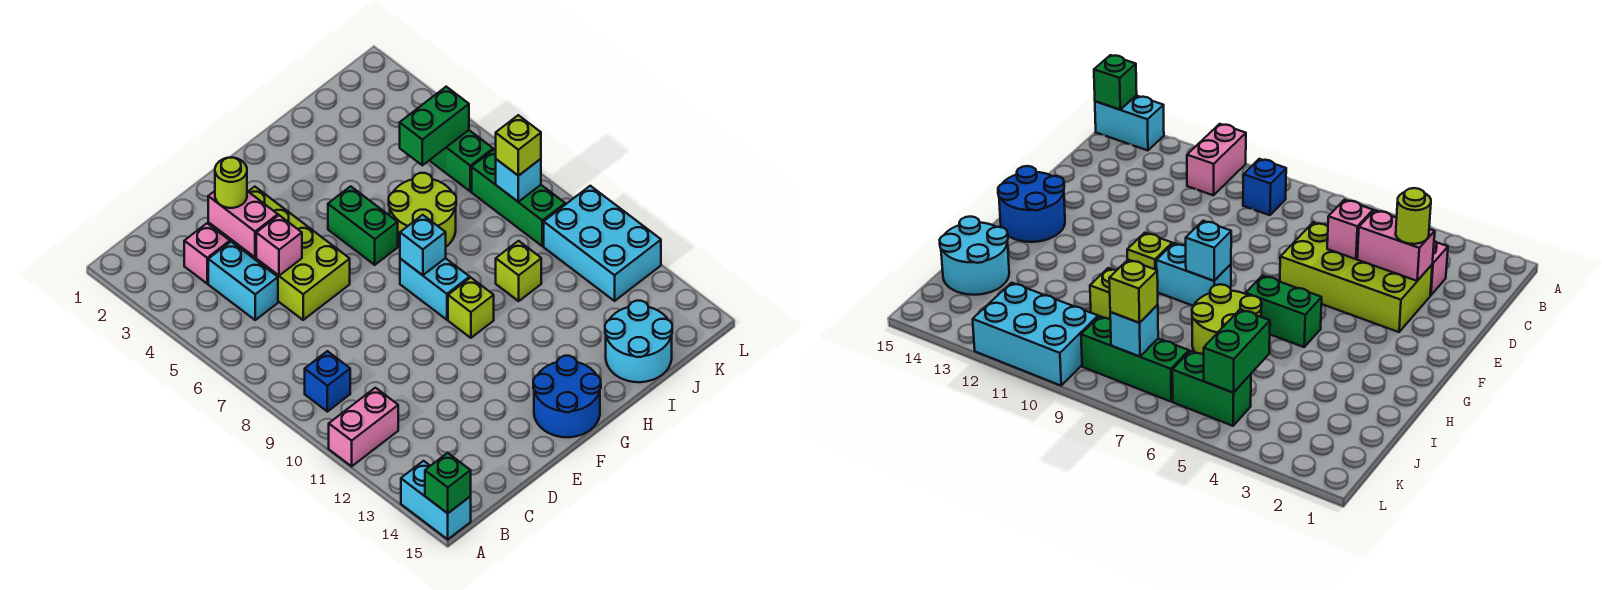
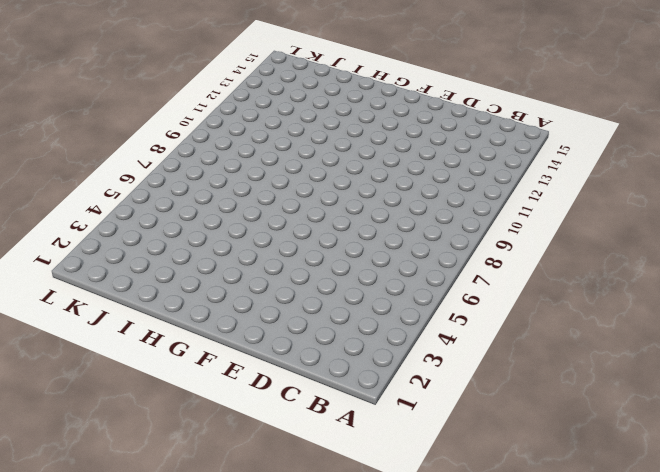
none -> pink 1x2 brick [329,388,398,466]
none -> cyan 1x2 brick [401,461,471,539]
none -> blue 1x1 brick [305,351,350,412]

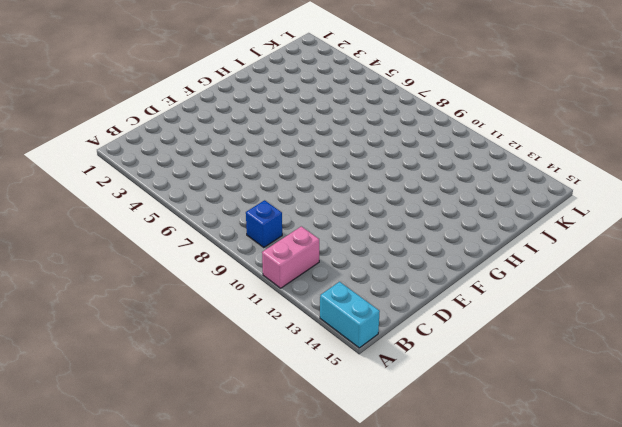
none -> pink 1x1 brick [184,223,230,284]
none -> cyan 1x2 brick [208,242,278,320]
none -> lime 2x4 brick [208,187,350,320]

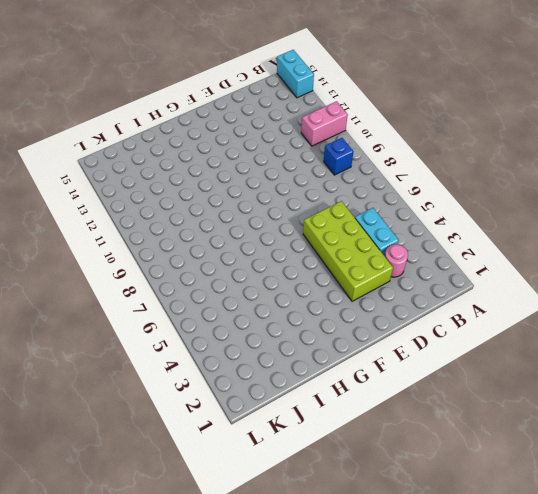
pink 1x1 round brick [385,244,408,277] -> pink 1x1 brick [184,223,230,284]
none -> blue 2x2 round brick [533,356,601,437]
none -> green 1x2 brick [328,186,398,265]
none -> cyan 1x2 brick [400,258,470,320]

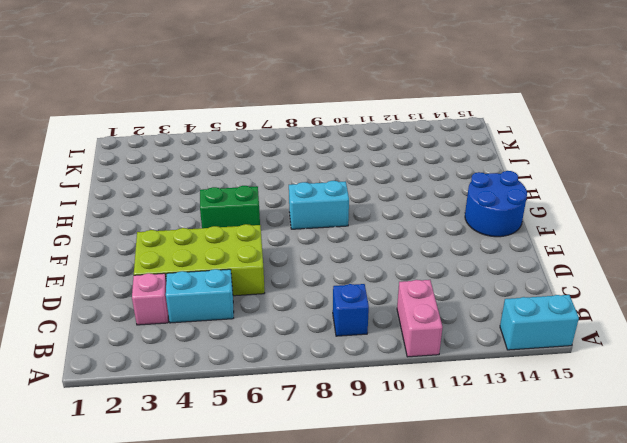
none -> lime 1x1 brick [448,278,494,338]
none -> lime 2x2 round brick [389,173,456,247]
none -> lime 1x1 brick [496,241,541,301]

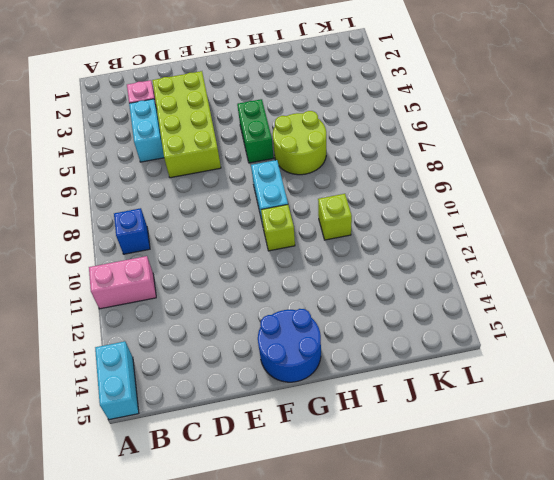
none -> cyan 2x2 round brick [605,301,672,382]
none -> green 1x2 brick [429,130,493,191]
none -> green 1x3 brick [472,149,565,246]

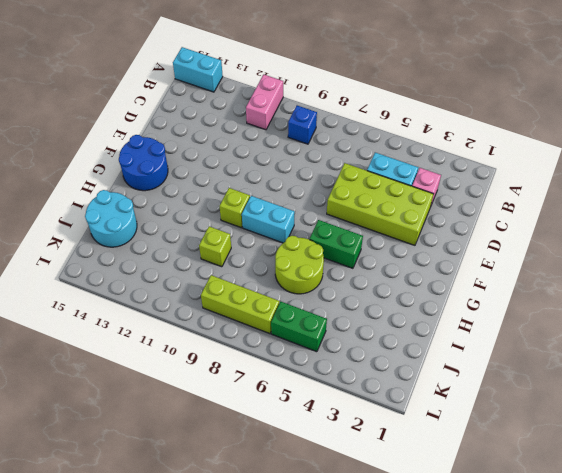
lime 1x3 brick [201,275,279,334] -> green 1x3 brick [472,149,565,246]
none -> cyan 2x3 brick [544,186,661,301]
none -> green 1x1 brick [425,453,471,513]
none -> pink 1x2 brick [208,191,278,257]

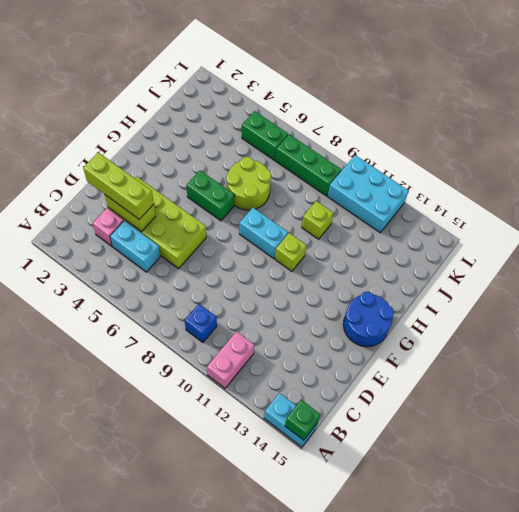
lime 1x3 brick [83,152,154,219] -> lime 1x1 round brick [215,158,247,208]
lime 1x2 brick [105,195,156,232] -> pink 1x2 brick [208,191,278,257]
none -> cyan 2x2 round brick [605,301,672,382]
none -> pink 1x1 brick [256,215,302,276]
none -> cyan 1x1 brick [400,215,446,275]

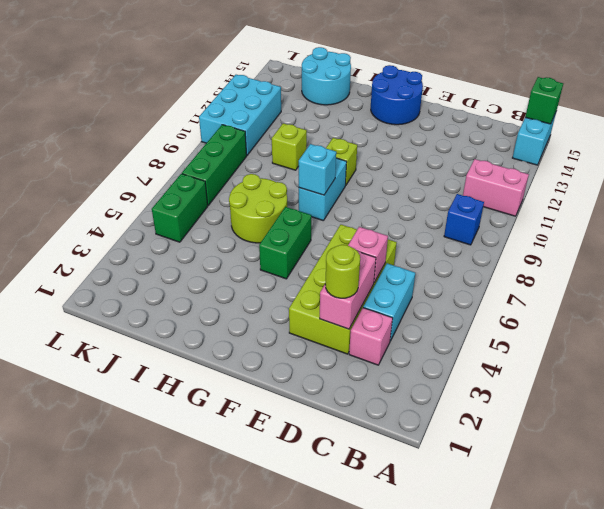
none -> green 1x2 brick [400,87,469,165]
none -> cyan 1x1 brick [496,159,541,202]
none -> lime 1x1 brick [496,115,541,176]

